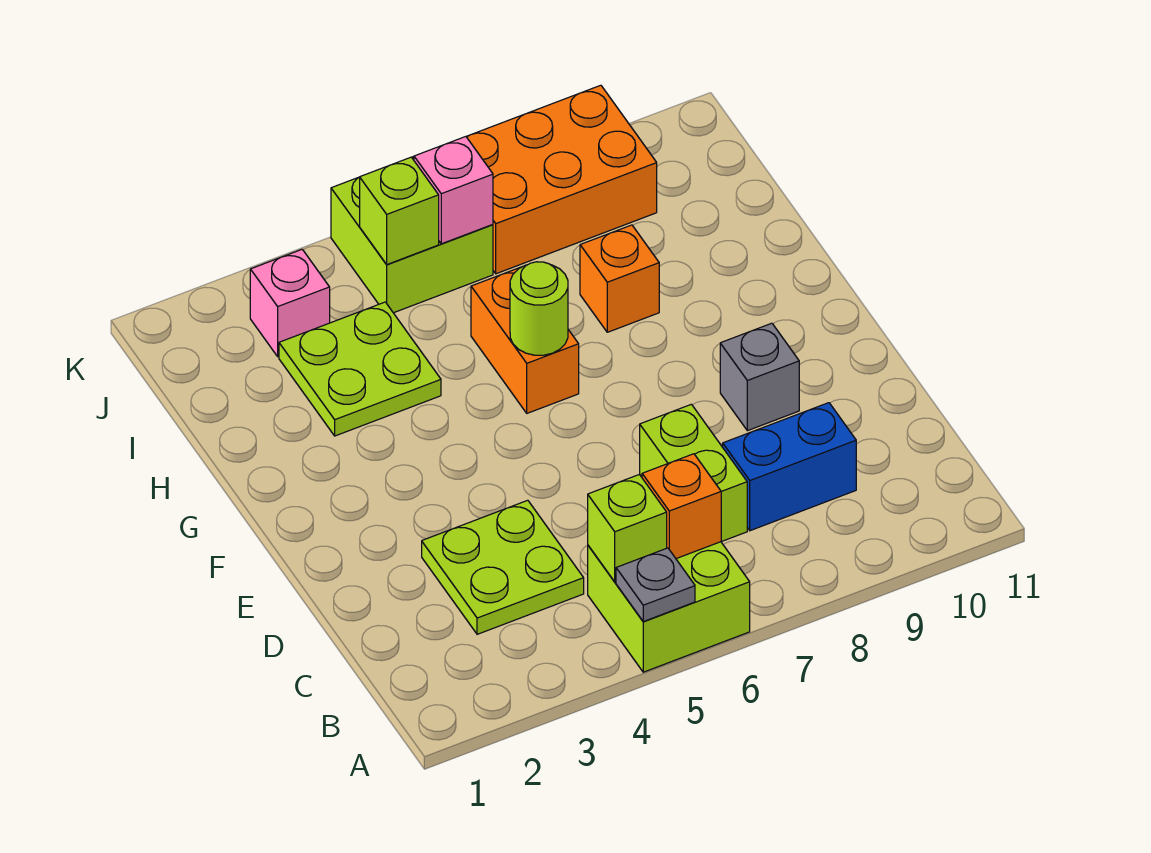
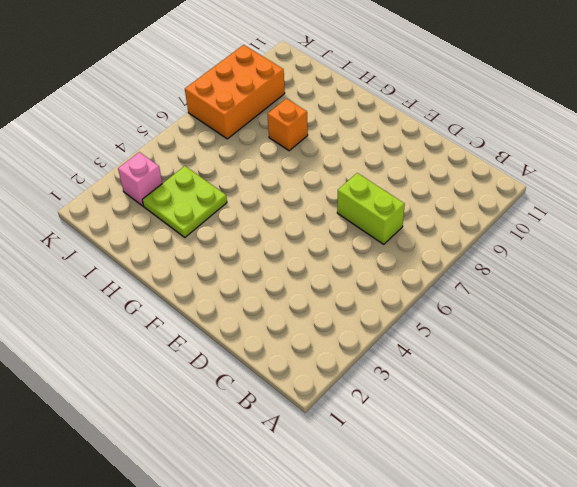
none -> lime 2x2 brick [588,542,750,672]
none -> lime 2x2 plate [422,500,584,634]
none -> blue 1x2 brick [723,403,856,531]

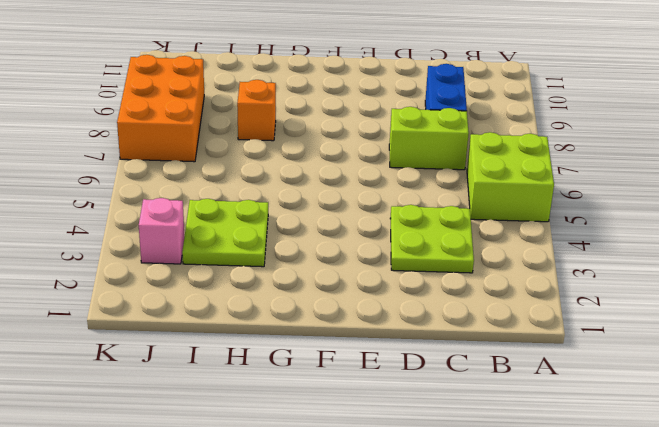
none -> grey 1x1 brick [720,323,799,431]
none -> orange 1x2 brick [471,267,579,413]
none -> lime 2x2 brick [331,156,493,313]

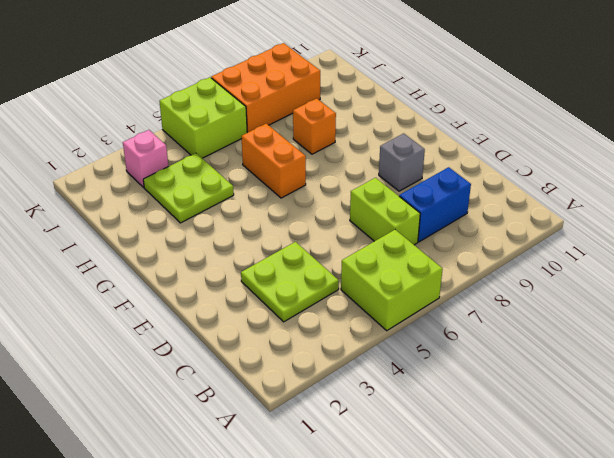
none -> grey 1x1 plate [616,548,695,621]
none -> lime 1x1 brick [588,474,667,582]
none -> orange 1x1 brick [642,454,721,559]

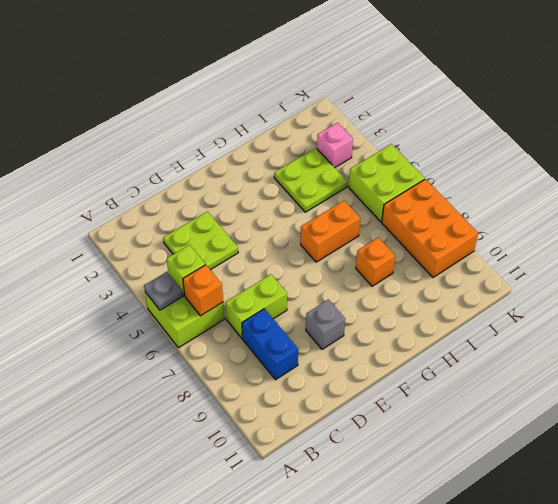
none -> lime 1x1 round brick [510,262,568,355]
none -> lime 1x1 brick [360,157,439,264]
none -> pink 1x1 brick [414,137,493,244]

